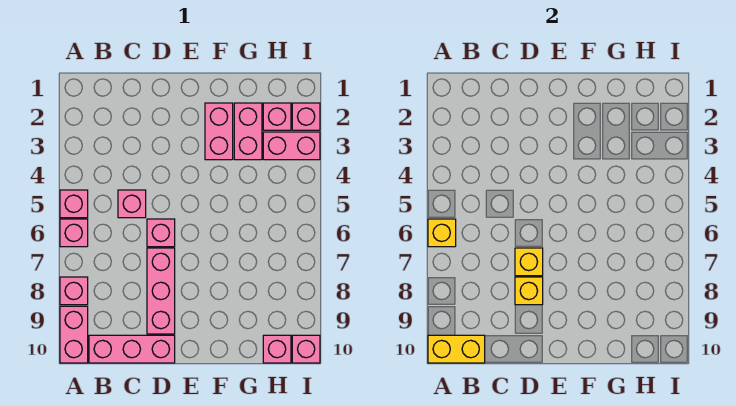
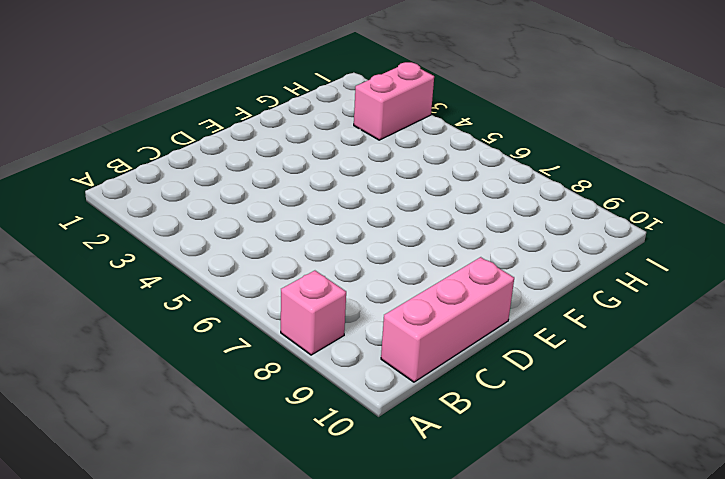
none -> pink 1x1 brick [60,190,88,218]
none -> pink 1x1 brick [60,219,88,247]
none -> pink 1x2 brick [60,306,88,363]

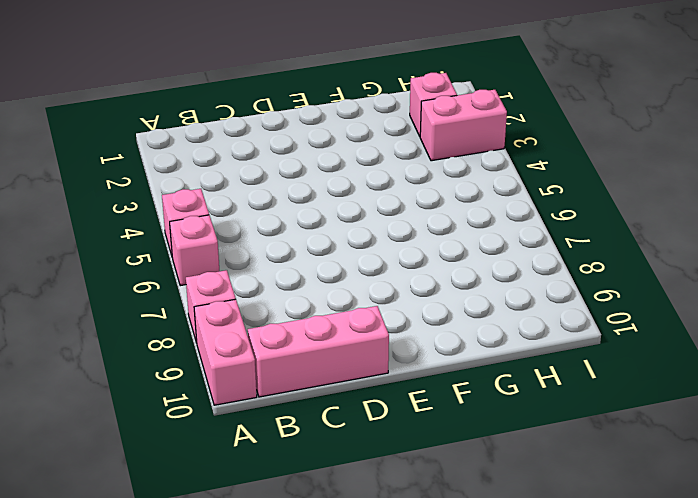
none -> pink 1x1 brick [118,190,146,218]
none -> pink 1x1 brick [147,219,175,247]
none -> pink 1x3 brick [147,248,175,334]

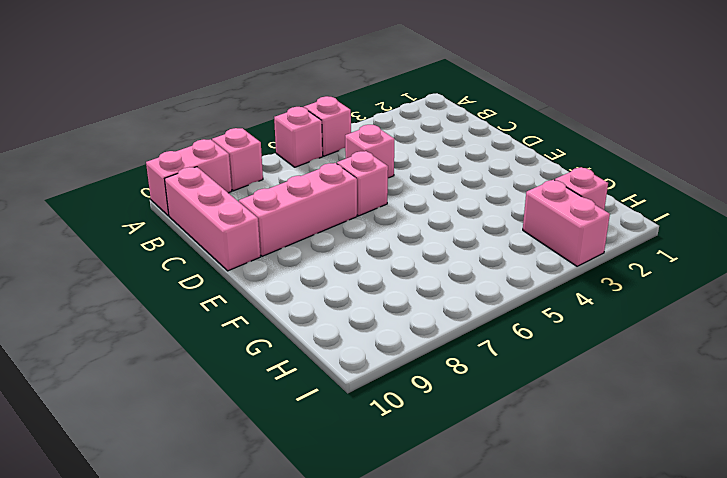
none -> pink 1x2 brick [205,103,233,160]
none -> pink 1x2 brick [234,103,262,160]
none -> pink 1x1 brick [263,335,291,363]

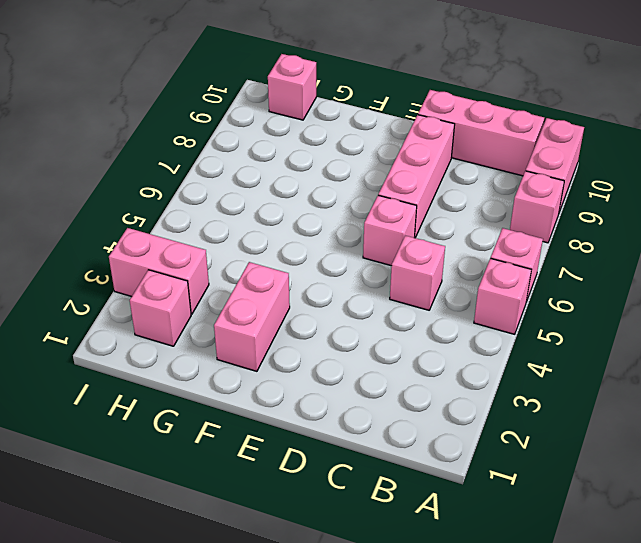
none -> pink 1x2 brick [234,103,262,160]
none -> pink 1x1 brick [292,103,320,130]
none -> pink 1x1 brick [292,335,320,363]

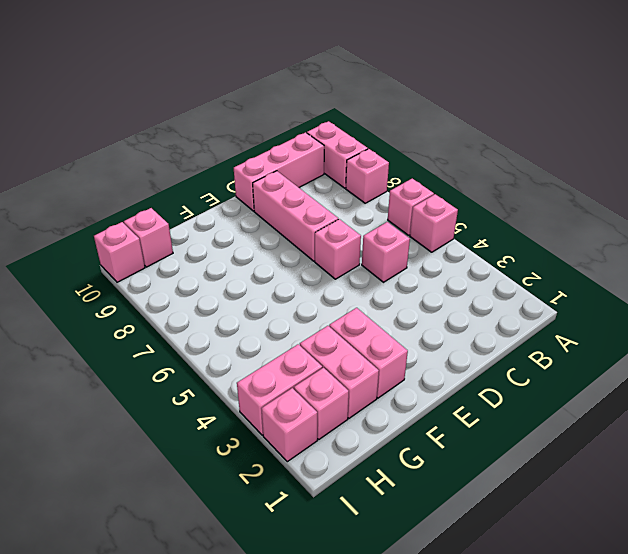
none -> yellow 1x1 brick [428,219,456,247]
none -> yellow 1x2 brick [428,335,485,363]
none -> yellow 1x1 brick [515,248,543,276]

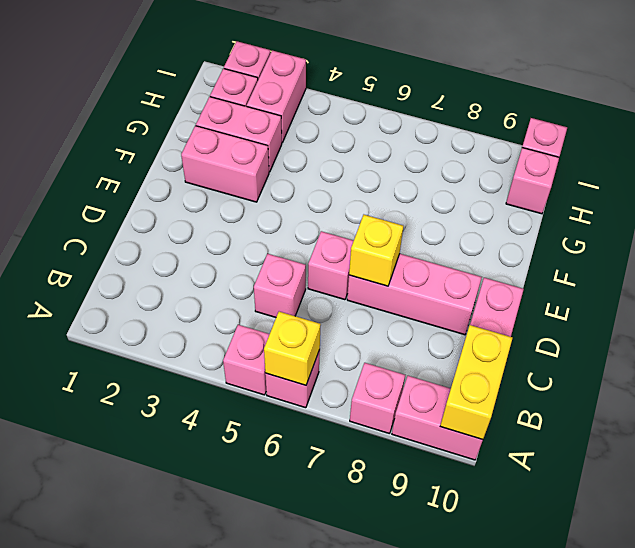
none -> yellow 1x1 brick [515,277,543,305]

